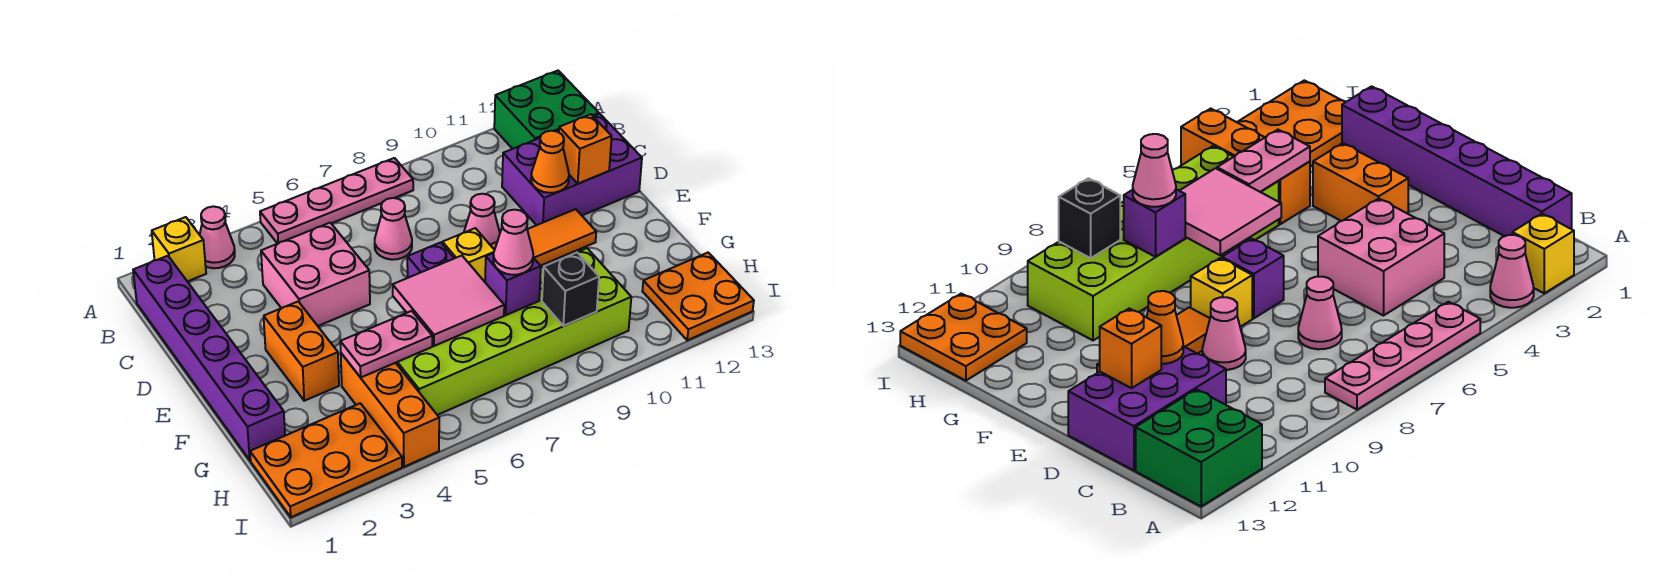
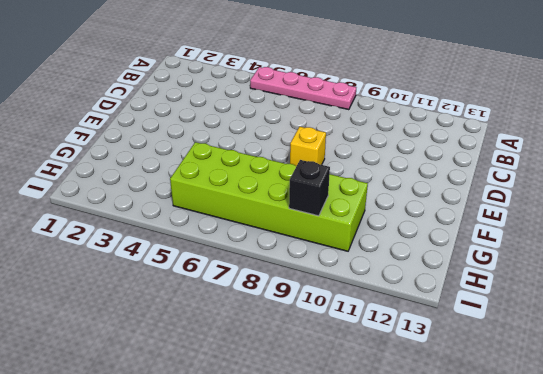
none -> yellow 1x1 brick [152,217,206,282]
none -> pink 1x1 cone [200,206,235,268]
none -> green 2x2 brick [494,71,599,149]

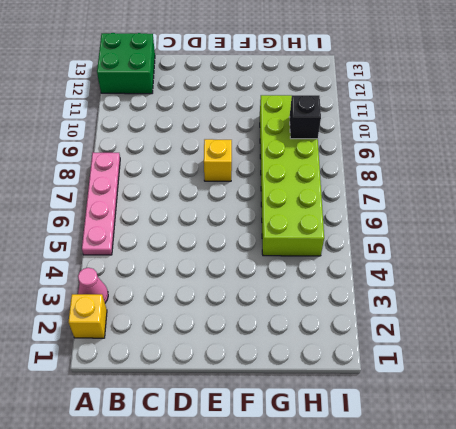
none -> purple 1x6 brick [133,256,285,460]
none -> pink 2x2 brick [261,223,370,326]
none -> pink 1x1 cone [375,198,412,260]

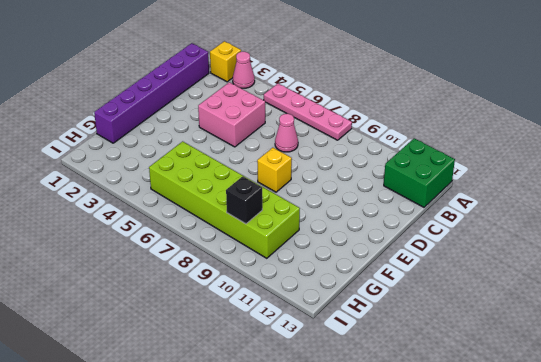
none -> purple 2x3 brick [502,114,642,225]
none -> pink 1x1 cone [464,194,500,245]
none -> orange 1x2 brick [264,302,339,401]

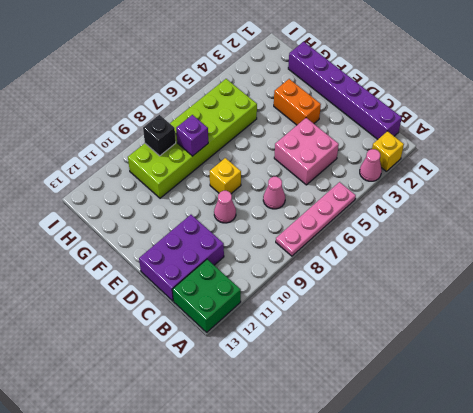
none -> purple 1x1 brick [407,242,454,278]
none -> orange 1x3 tile [491,209,596,266]
none -> orange 1x3 brick [341,353,439,467]

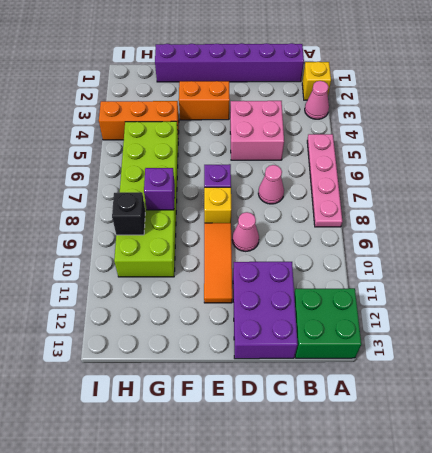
none -> orange 2x3 plate [250,403,402,517]
none -> orange 2x2 plate [642,253,754,340]
none -> orange 1x1 cone [531,131,569,193]

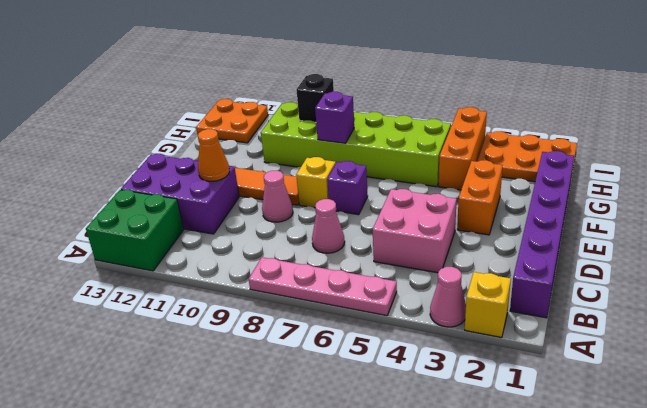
none -> orange 1x1 brick [559,114,612,184]
none -> pink 2x2 tile [393,256,504,346]
none -> pink 1x2 plate [340,311,432,377]

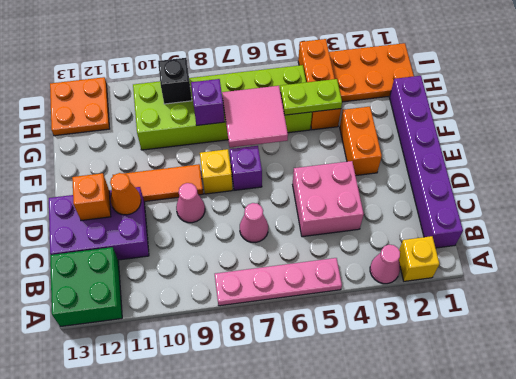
lime 1x2 plate [280,79,342,115] -> pink 1x2 plate [340,311,432,377]
none -> pink 1x1 cone [493,210,533,275]

